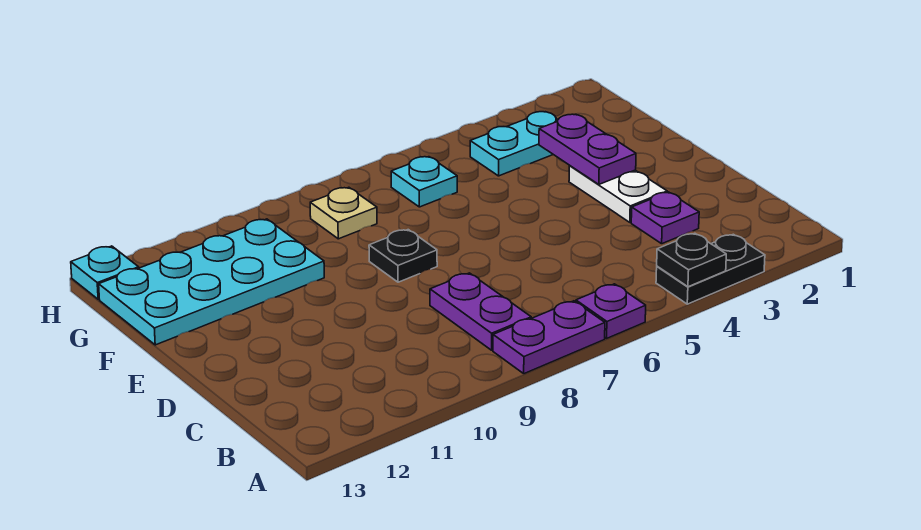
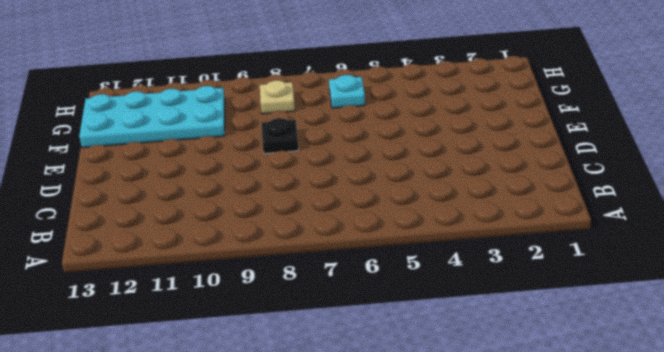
none -> black 1x2 plate [656,234,765,304]
none -> purple 1x1 plate [576,284,646,338]
none -> purple 1x2 plate [493,301,605,374]

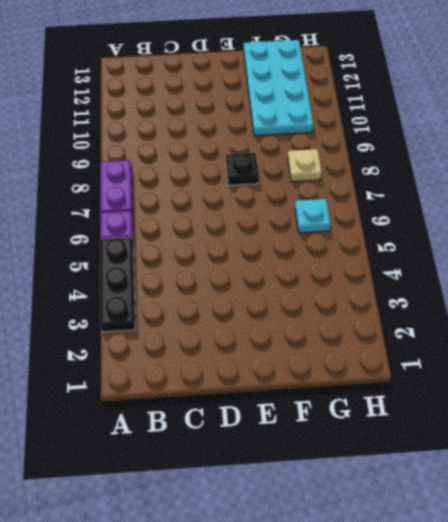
black 1x3 plate [100,237,135,332] -> black 1x2 plate [656,234,765,304]
none -> purple 1x2 plate [430,273,531,350]
none -> purple 1x1 plate [631,192,699,244]
none -> white 1x2 plate [569,166,667,222]

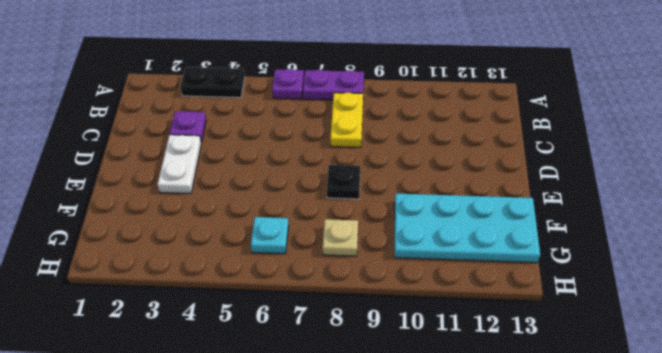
yellow 1x2 plate [330,92,363,147] -> purple 1x2 plate [430,273,531,350]
none -> cyan 1x2 plate [470,112,558,176]
none -> cyan 1x1 plate [71,246,139,299]
none -> black 1x1 plate [657,233,726,287]

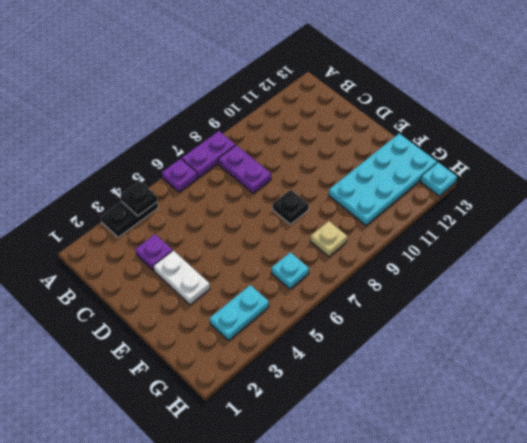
none -> purple 1x2 plate [539,114,636,184]

